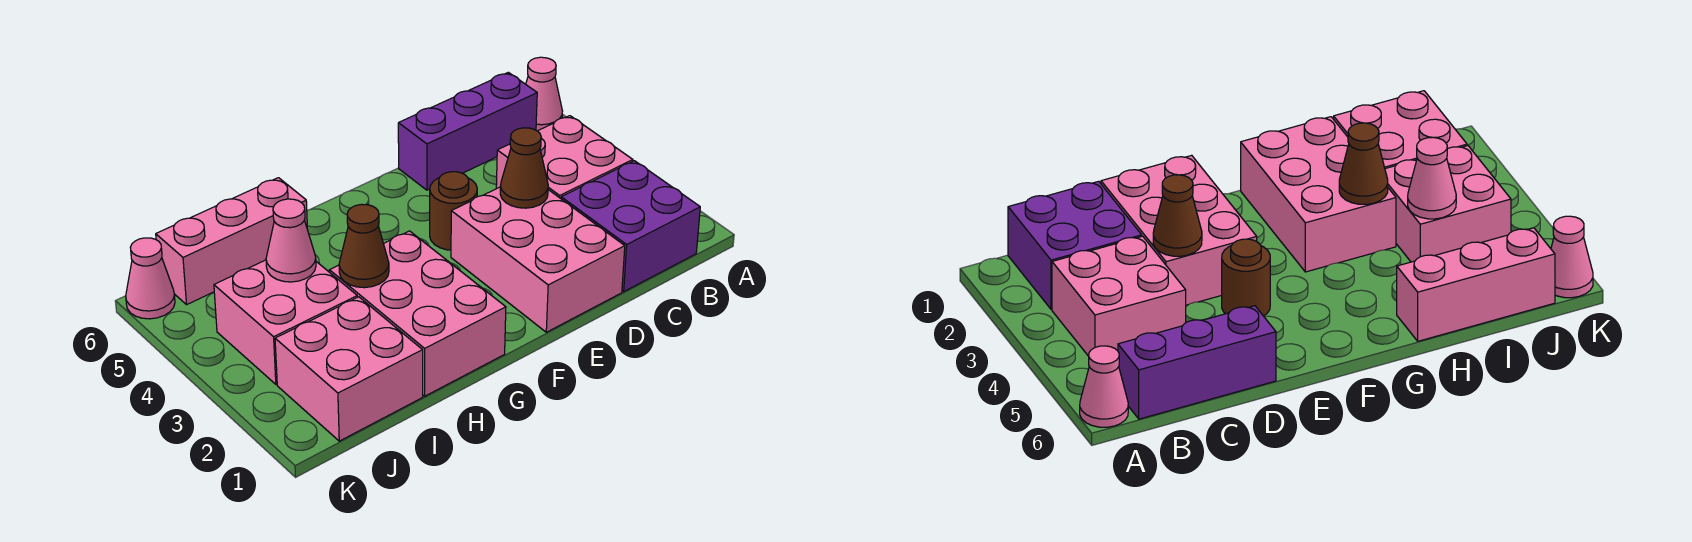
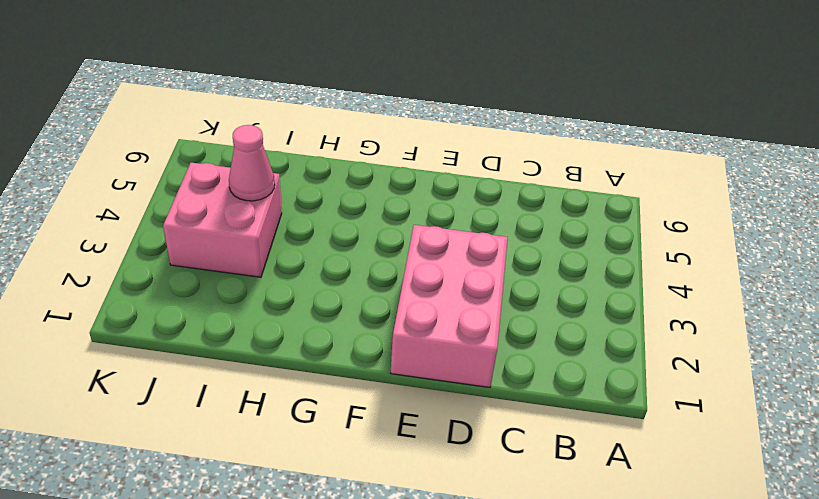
none -> pink 1x1 cone [526,57,562,131]
none -> purple 2x2 brick [561,161,700,292]
none -> pink 2x2 brick [496,116,633,198]

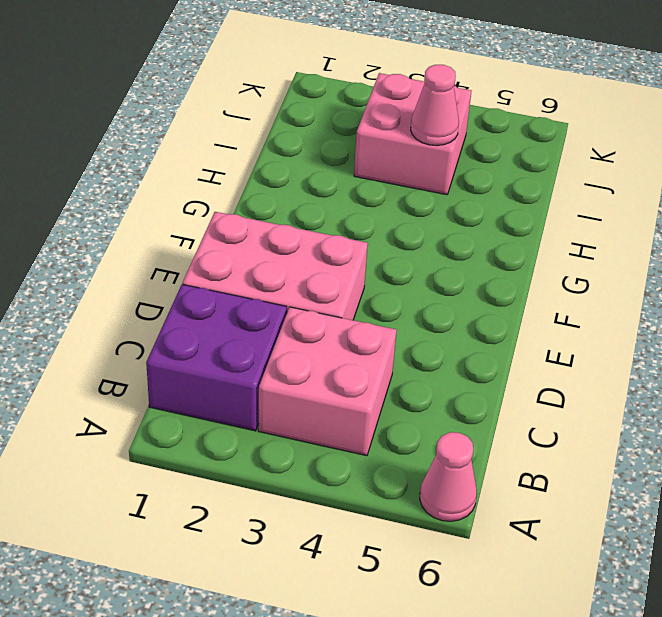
none -> purple 1x3 brick [398,72,537,190]
none -> brown 1x1 round brick [430,172,477,250]
none -> pink 2x3 brick [329,231,506,396]

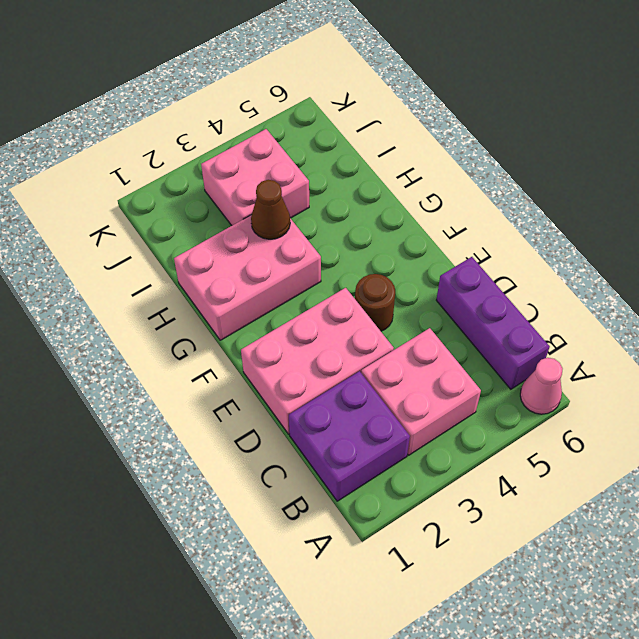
none -> pink 1x3 brick [156,178,307,305]
none -> pink 2x2 brick [275,297,423,441]
none -> pink 1x1 cone [126,238,175,319]

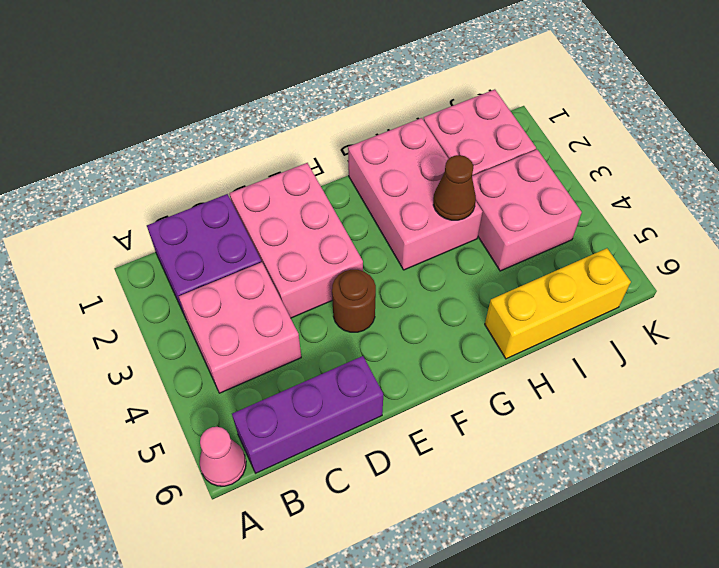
yellow 1x3 brick [485,248,631,359] -> pink 1x3 brick [156,178,307,305]
none -> pink 1x1 cone [126,238,175,319]
none -> brown 1x1 cone [500,128,548,208]
none -> pink 1x1 cone [266,199,316,282]

